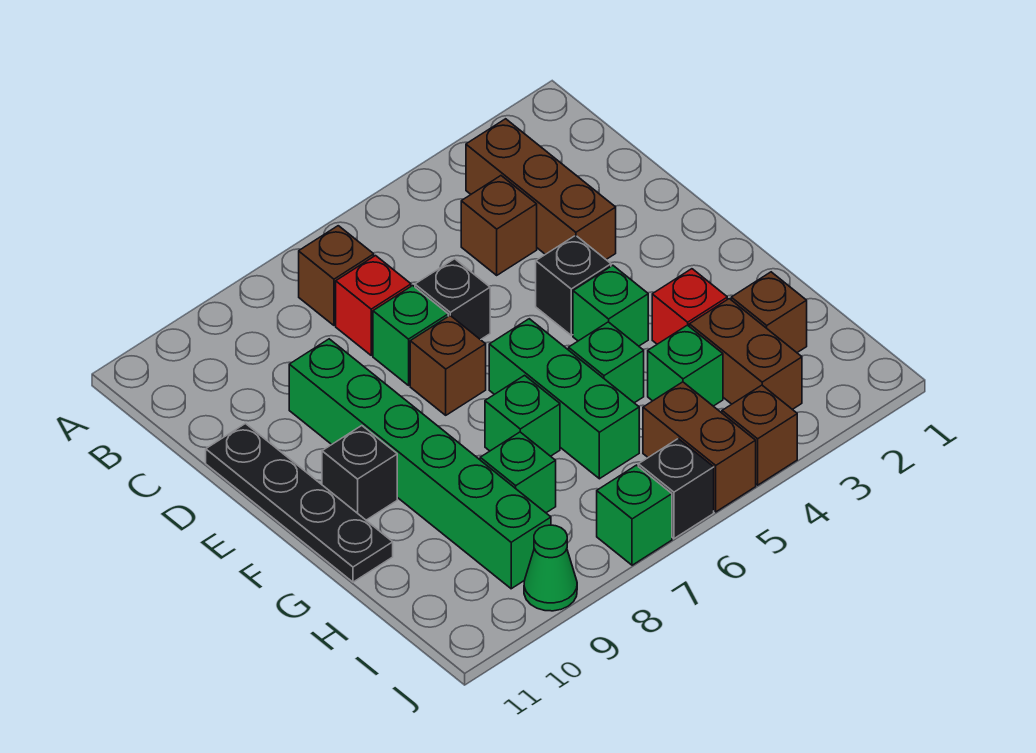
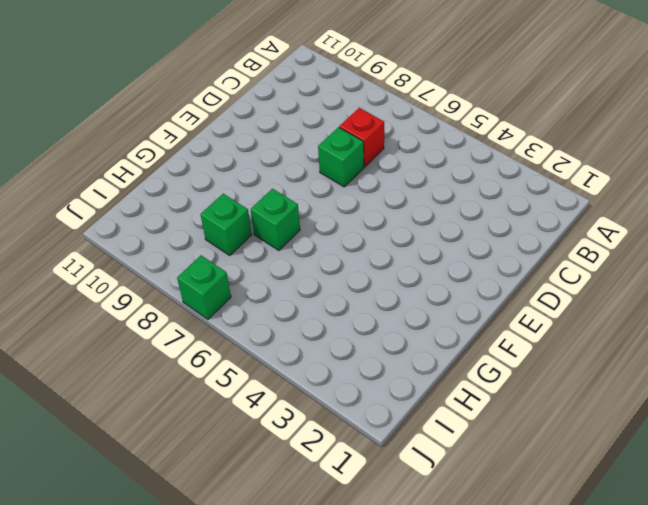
none -> brown 1x3 brick [466,119,616,259]
none -> brown 1x1 brick [299,226,374,325]
none -> brown 1x1 brick [461,176,537,275]

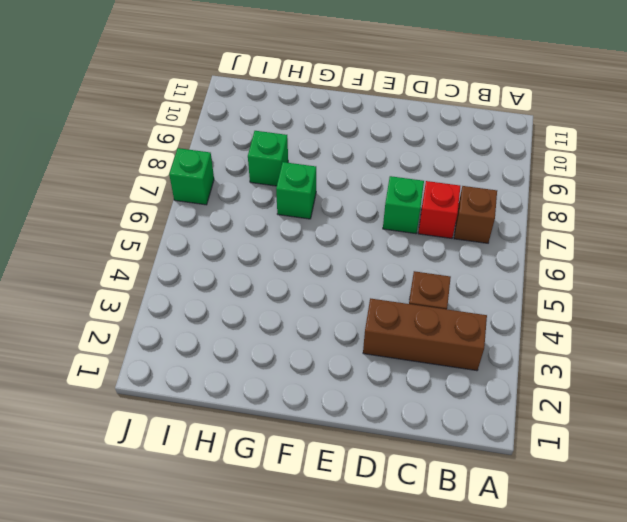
none -> black 1x1 brick [415,259,490,340]
none -> green 1x6 brick [289,339,551,589]
none -> black 1x4 plate [206,424,393,582]

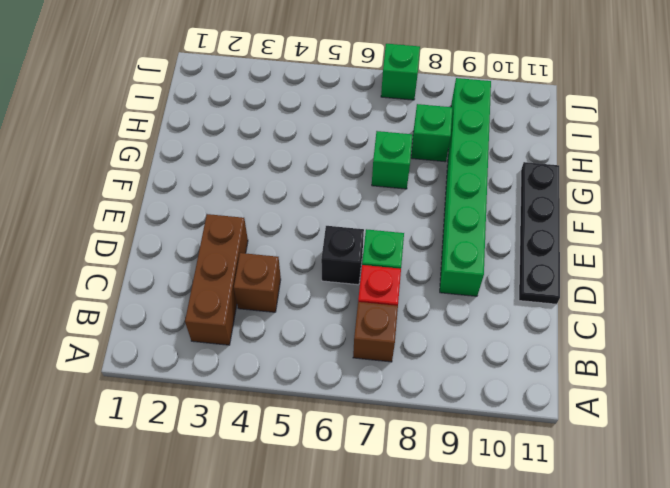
none -> black 1x1 brick [536,235,611,335]
none -> brown 1x1 brick [410,316,486,415]
none -> green 1x1 brick [573,265,648,346]

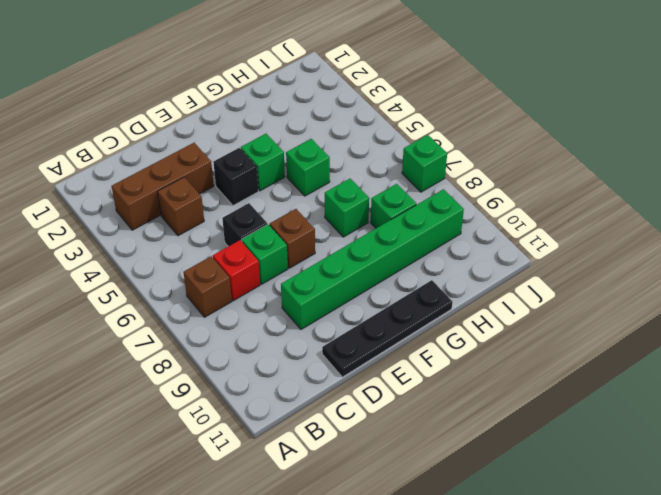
none -> green 1x3 brick [489,319,639,479]
none -> black 1x1 brick [322,426,397,520]
none -> red 1x1 brick [652,269,727,344]

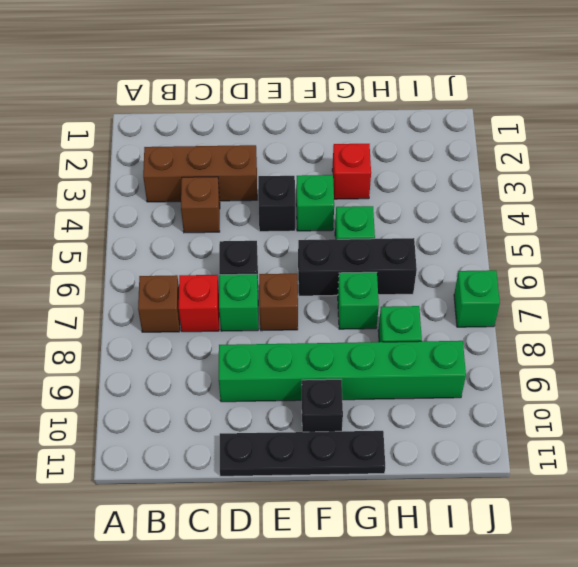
black 1x3 brick [298,238,417,296] -> green 1x3 brick [489,319,639,479]
none -> brown 1x1 brick [731,272,807,353]
none -> brown 1x2 brick [689,299,802,409]
none -> green 1x1 brick [648,325,723,406]

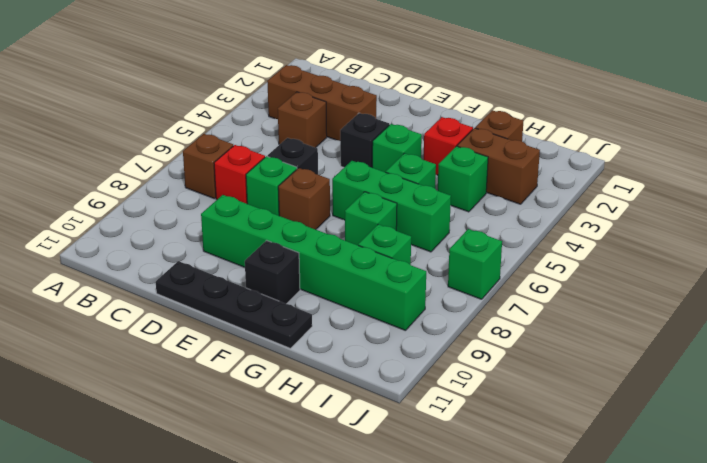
none -> brown 1x2 brick [643,382,756,512]
none -> brown 1x1 brick [722,385,797,485]
none -> black 1x1 brick [638,439,714,538]

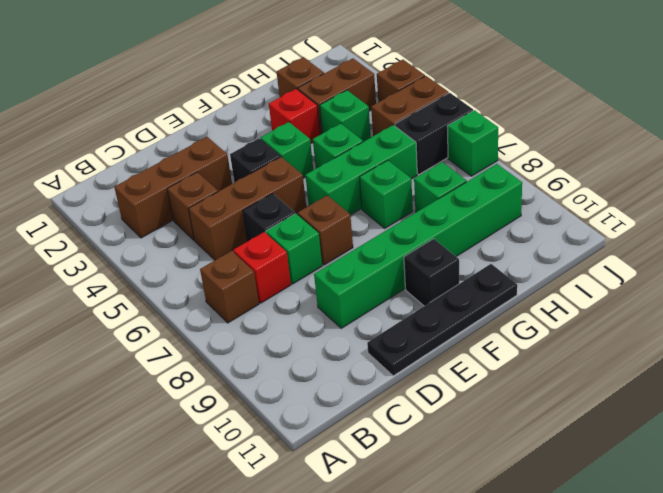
brown 1x3 brick [189,157,306,260] -> none
black 1x2 brick [395,93,473,174] -> black 1x1 brick [638,439,714,538]
none -> green 1x1 cone [524,525,577,611]

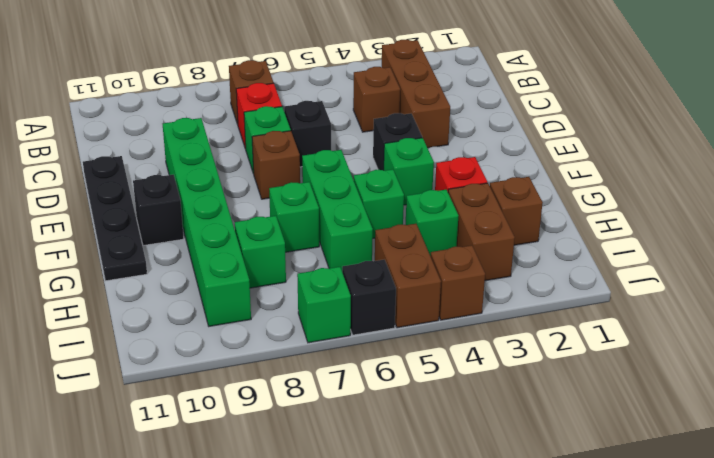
none -> green 1x1 cone [524,525,577,611]

